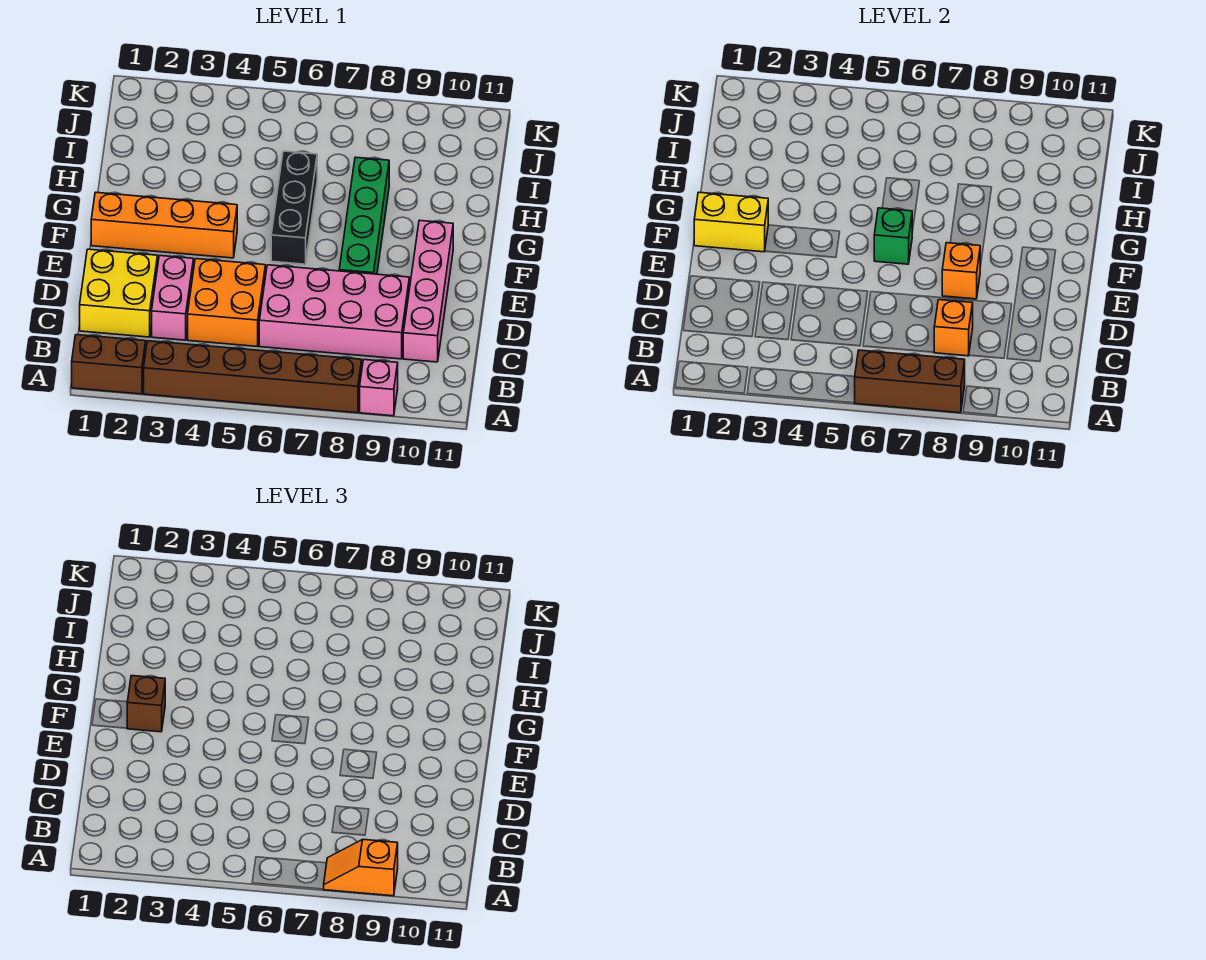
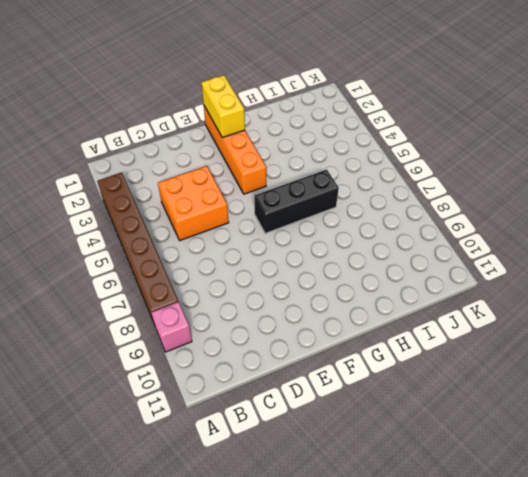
none -> brown 1x2 brick [72,335,146,394]
none -> yellow 2x2 brick [80,249,158,337]
none -> pink 1x2 brick [152,256,193,340]

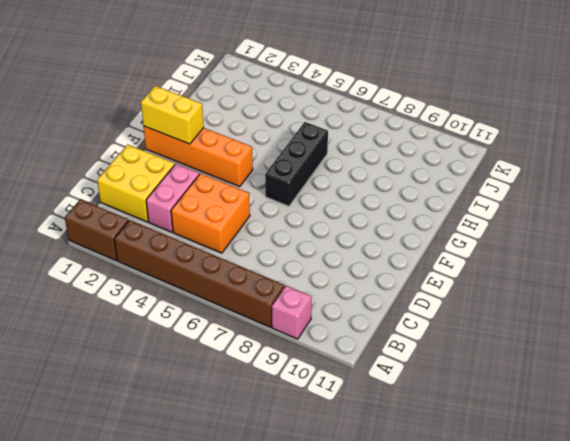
none -> pink 2x4 brick [259,265,409,359]
none -> pink 1x4 brick [403,220,453,362]
none -> green 1x4 brick [339,157,389,274]

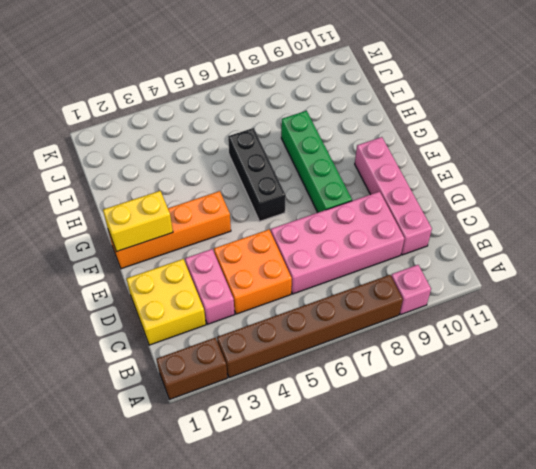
none -> brown 1x3 brick [855,350,965,413]
none -> orange 1x1 brick [934,300,973,356]
none -> orange 1x1 brick [942,243,980,299]

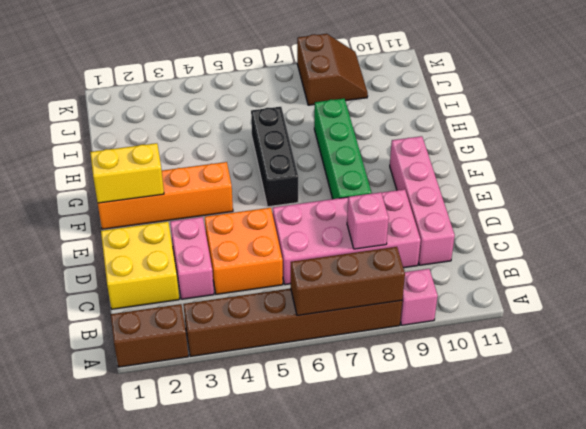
pink 1x1 brick [347,192,389,249] -> orange 1x1 brick [934,300,973,356]
brown 2x2 slope [297,34,368,105] -> none
none -> orange 1x1 brick [942,243,980,299]
none -> green 1x1 brick [874,208,912,264]
none -> orange 1x2 slope [324,839,398,896]

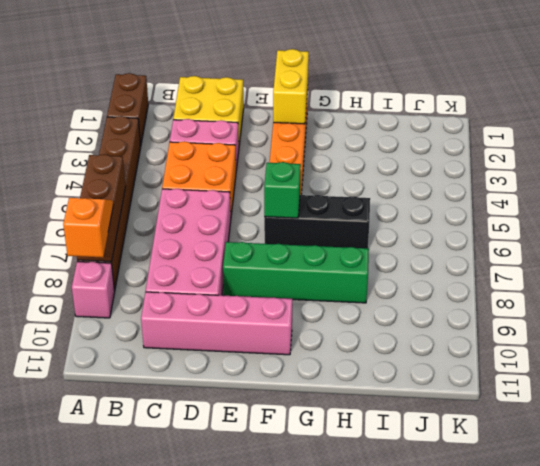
none -> orange 1x1 brick [934,300,973,356]
none -> orange 1x1 brick [942,243,980,299]
none -> brown 1x1 brick [127,676,165,732]

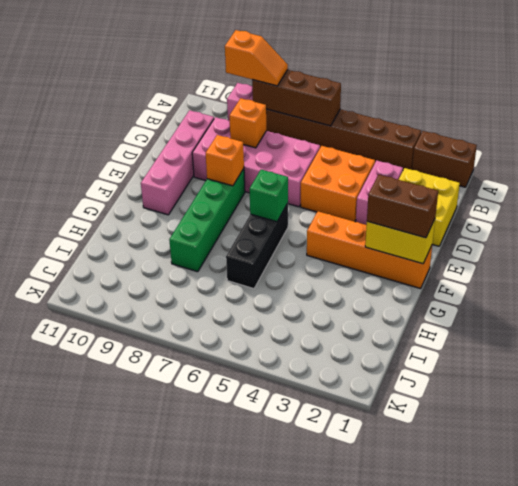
brown 1x2 brick [367,175,438,238] -> brown 1x1 brick [127,676,165,732]

